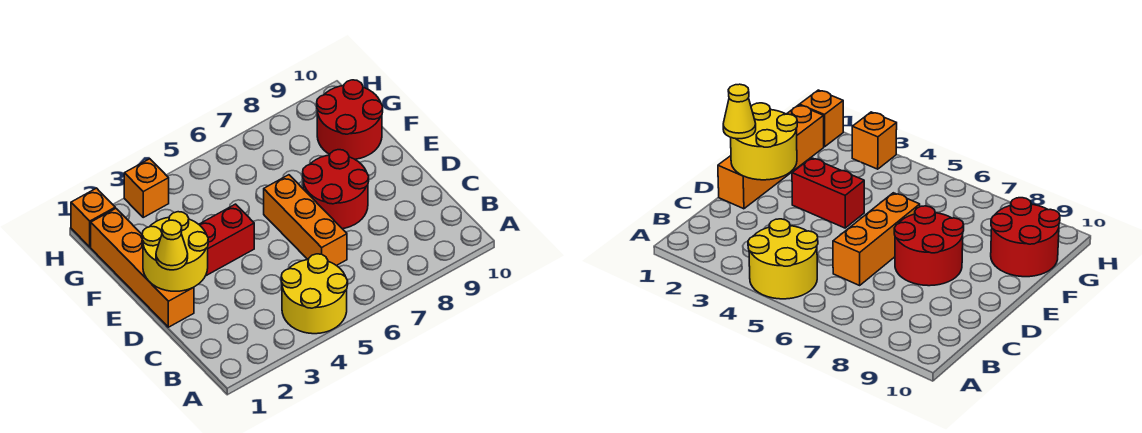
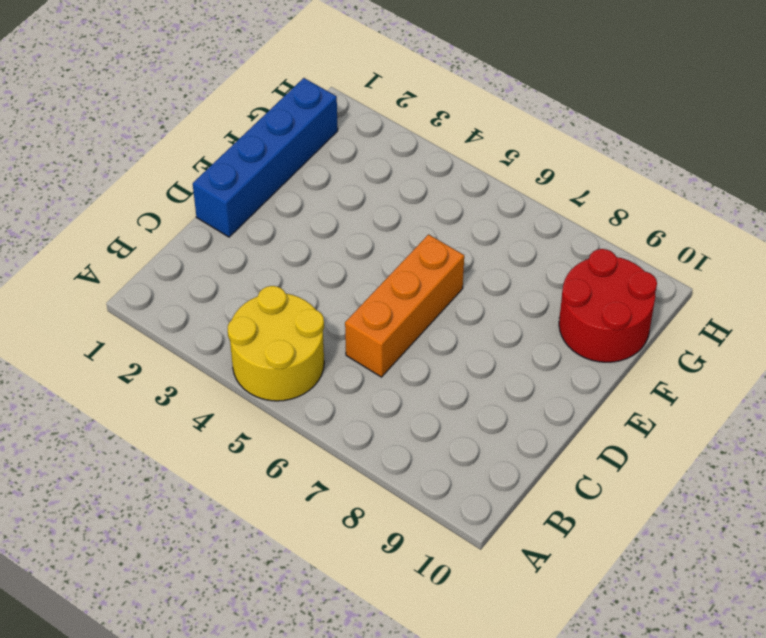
blue 1x4 brick [193,78,338,237] -> orange 1x4 brick [91,208,194,327]
none -> red 2x2 round brick [303,150,369,229]
none -> red 1x2 brick [199,204,254,276]

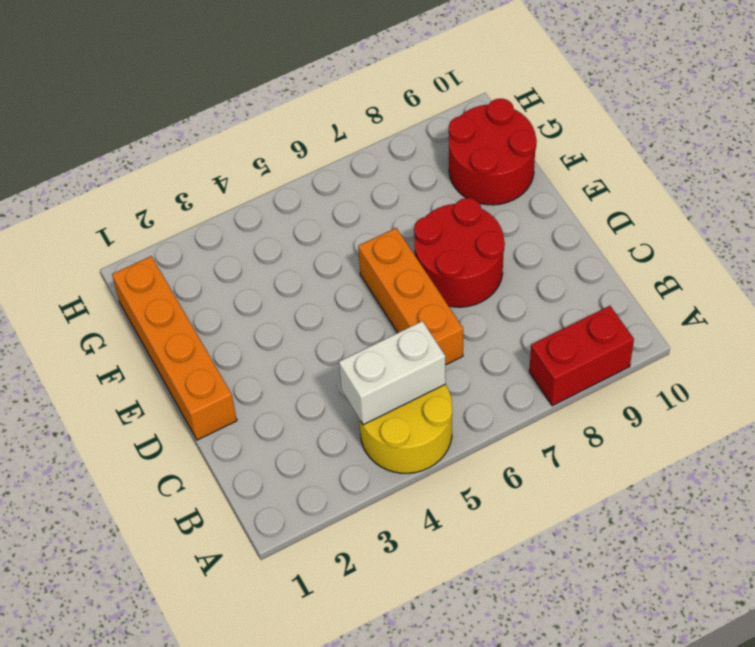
red 1x2 brick [529,306,634,406] -> red 1x2 brick moved to [199,204,254,276]
white 1x2 brick [339,321,446,425] -> none
none -> orange 1x1 brick [71,188,115,247]
none -> orange 1x1 brick [124,159,169,217]

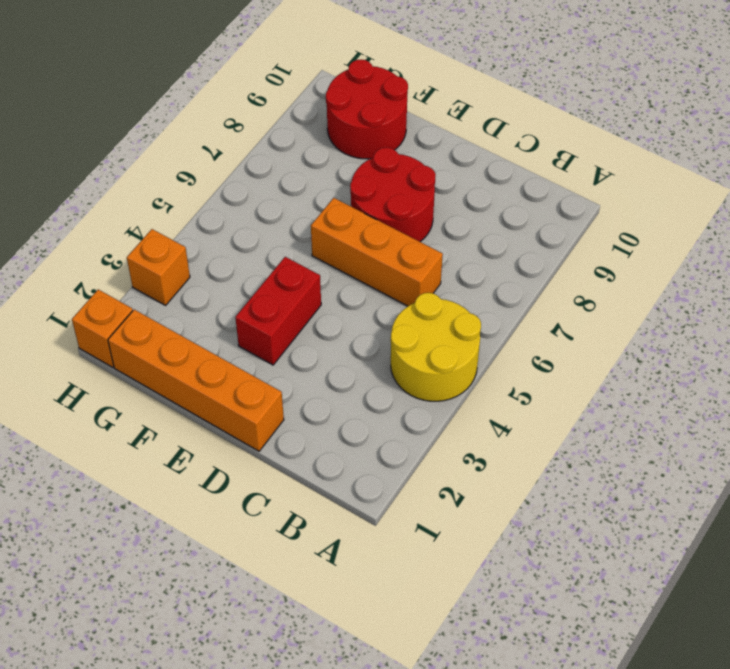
none -> yellow 2x2 round brick [142,212,208,291]
none -> yellow 1x1 cone [156,220,188,270]

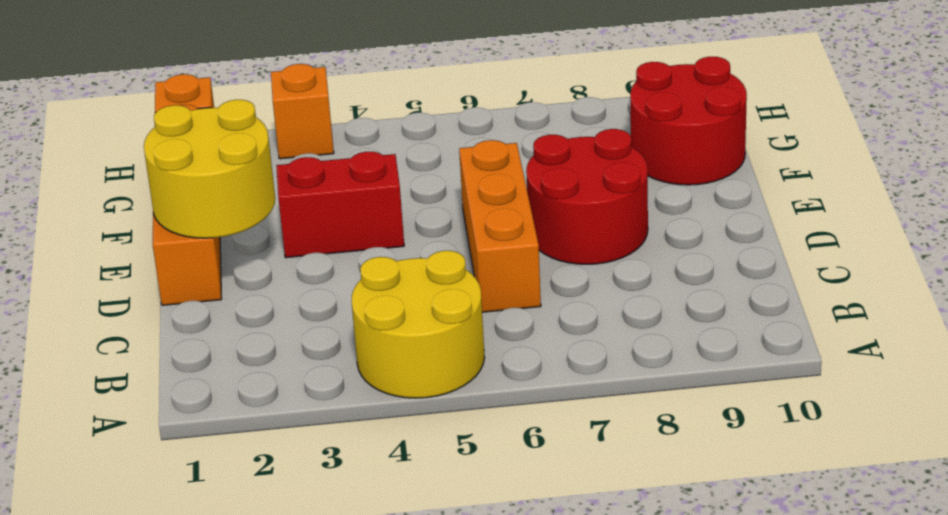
none -> yellow 1x1 cone [156,220,188,270]

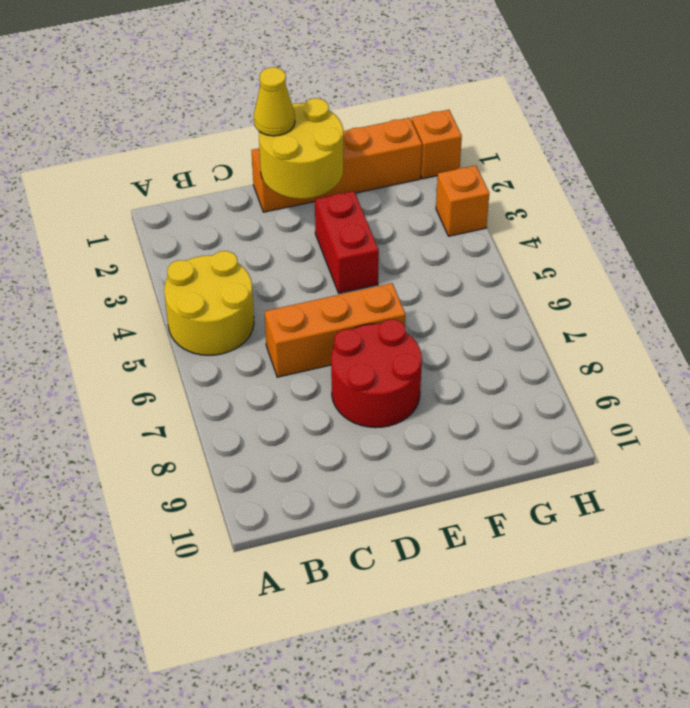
none -> red 2x2 round brick [317,80,383,159]

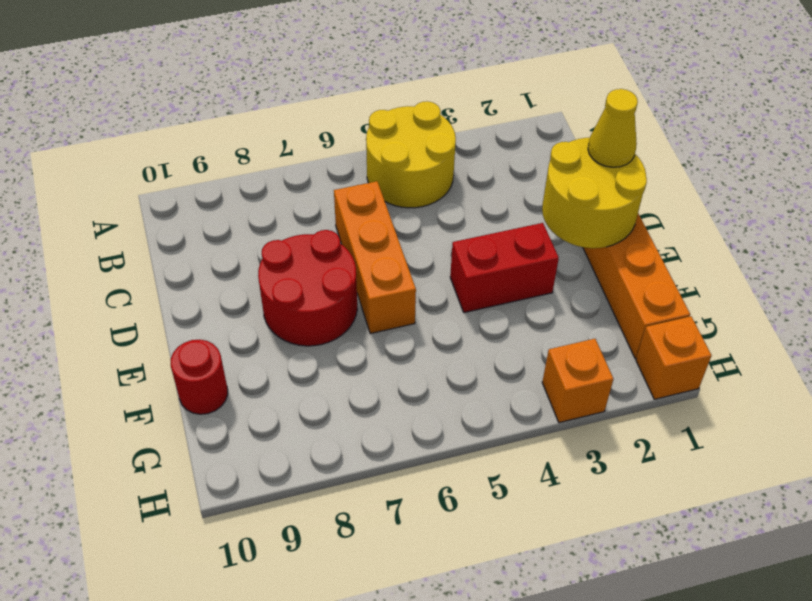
red 1x1 round brick [171,340,228,414] -> red 2x2 round brick [317,80,383,159]

